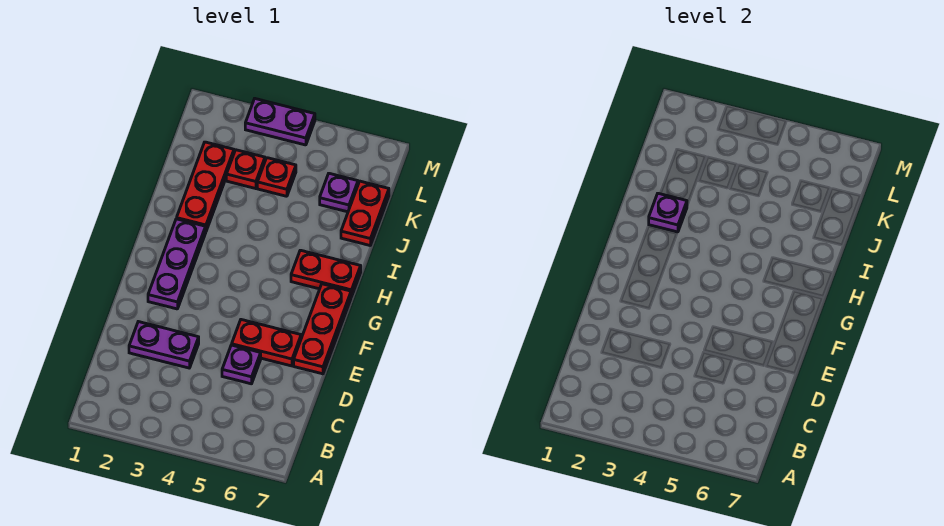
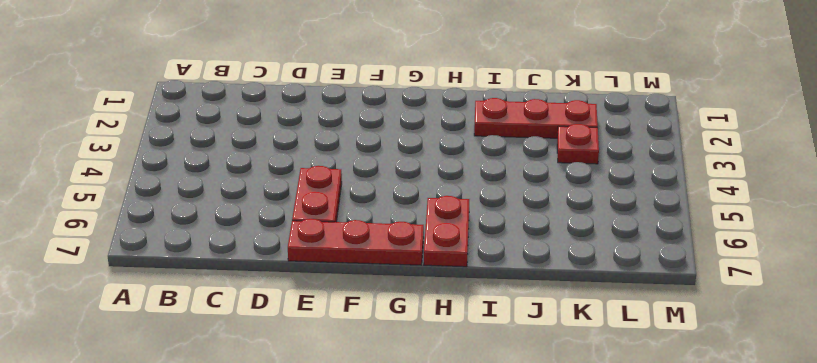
none -> purple 1x2 plate [129,322,199,368]
none -> purple 1x1 plate [222,345,261,384]
none -> purple 1x3 plate [148,219,206,309]

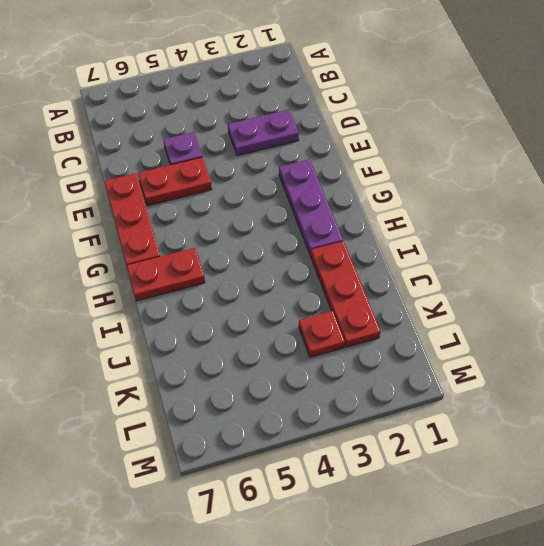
none -> red 1x2 plate [341,181,389,245]
none -> red 1x1 plate [257,158,296,196]
none -> purple 1x1 plate [320,173,358,212]

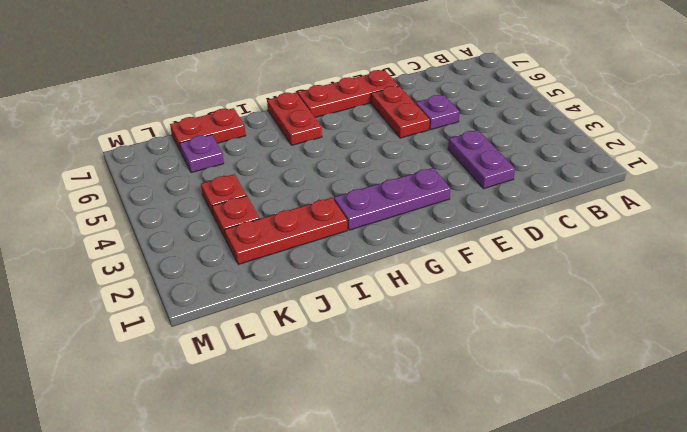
none -> purple 1x2 plate [245,99,315,145]
none -> purple 1x1 plate [649,193,687,232]

